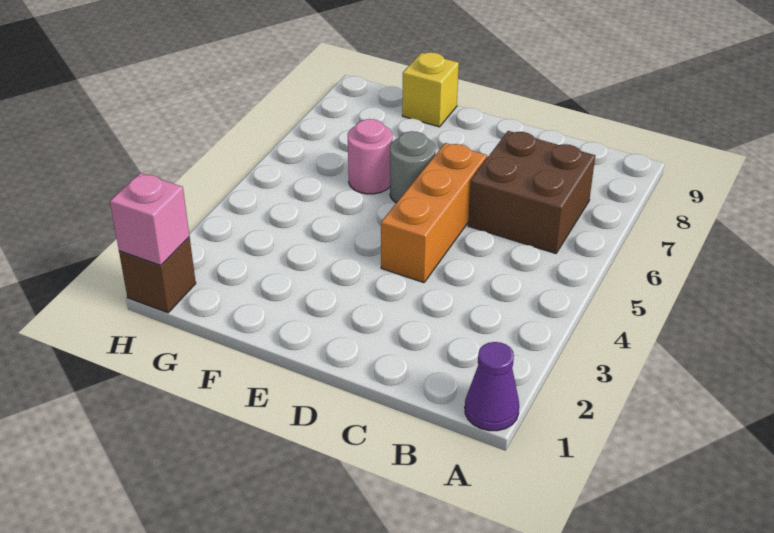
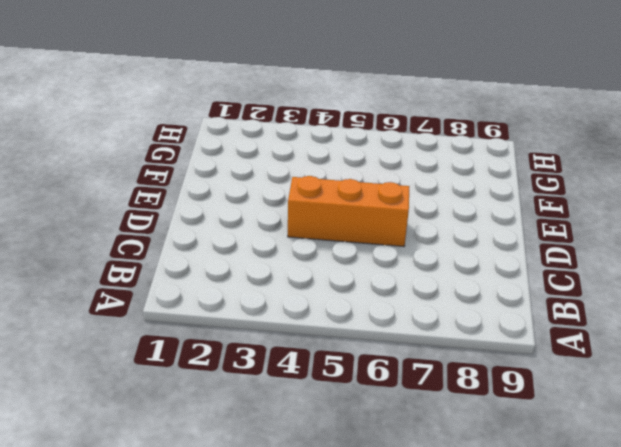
none -> purple 1x1 cone [465,342,519,431]
none -> brown 2x2 brick [468,131,595,254]

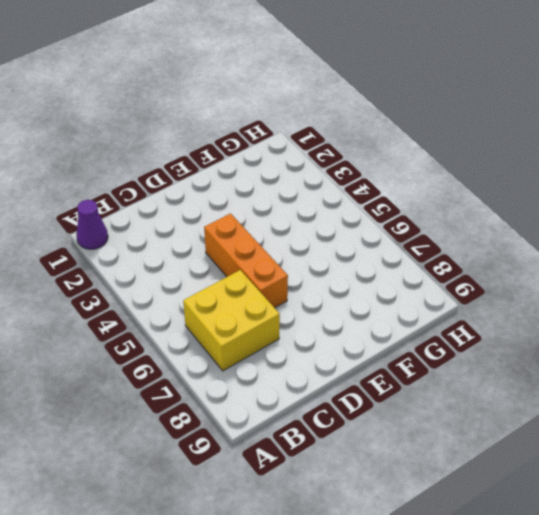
yellow 2x2 brick [183,270,280,371] -> brown 2x2 brick [468,131,595,254]
none -> grey 1x1 round brick [390,131,435,203]
none -> pink 1x1 round brick [348,119,392,194]

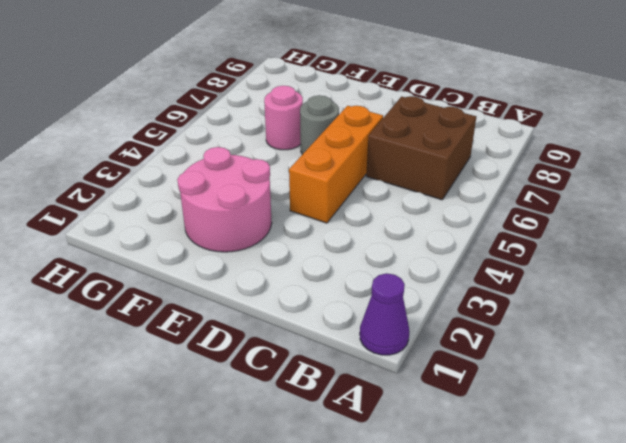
pink 2x2 round brick [177,147,272,252] -> none
none -> yellow 1x1 brick [402,52,459,127]
none -> brown 1x1 brick [119,237,196,313]

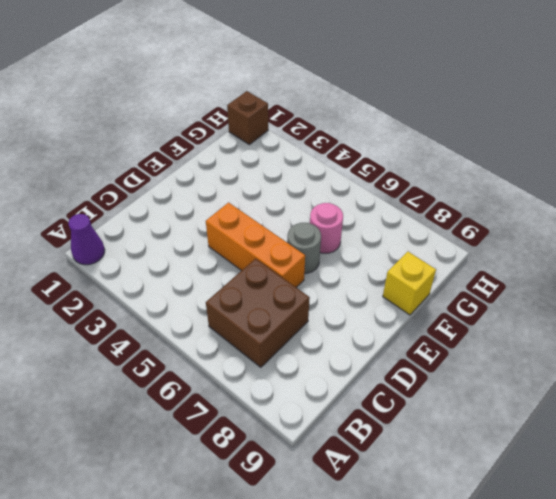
none -> pink 1x1 brick [110,173,189,266]

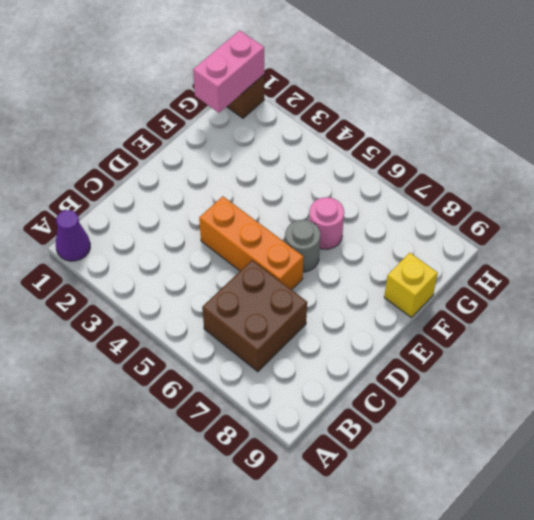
pink 1x2 brick [193,30,264,113] -> pink 1x1 brick [110,173,189,266]

